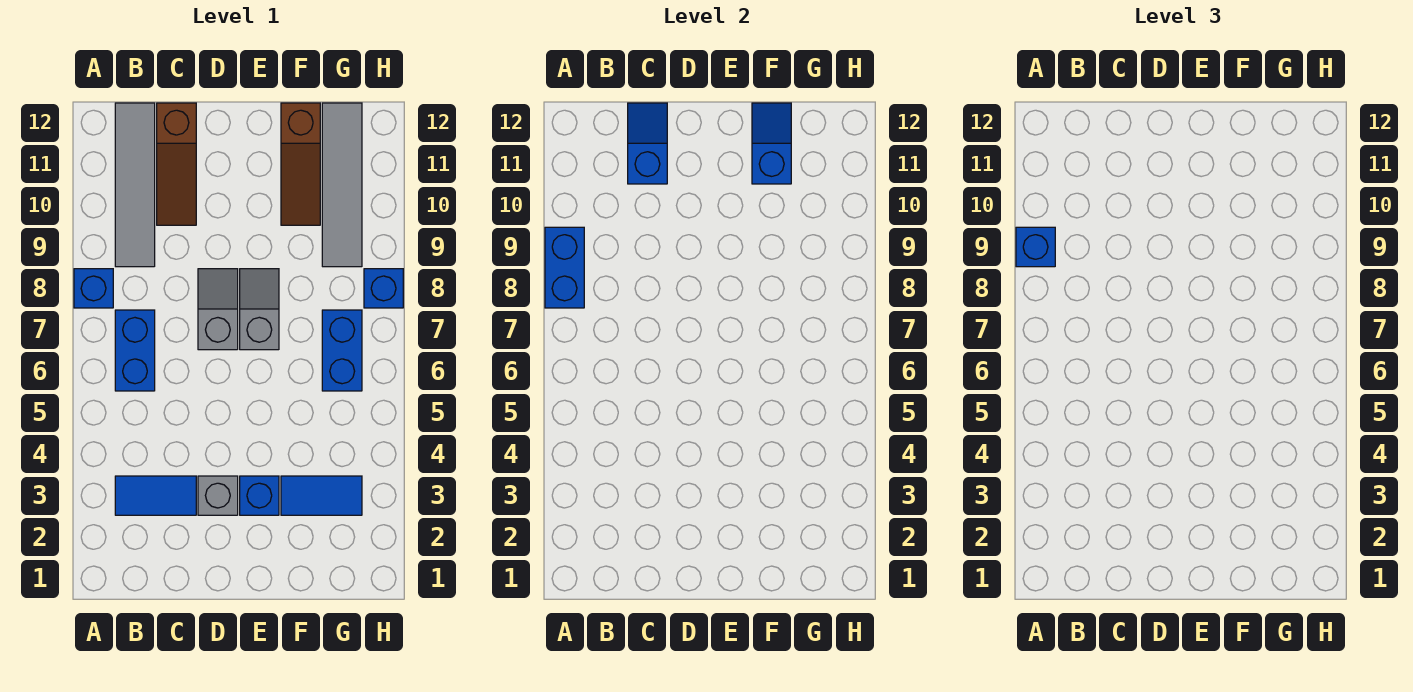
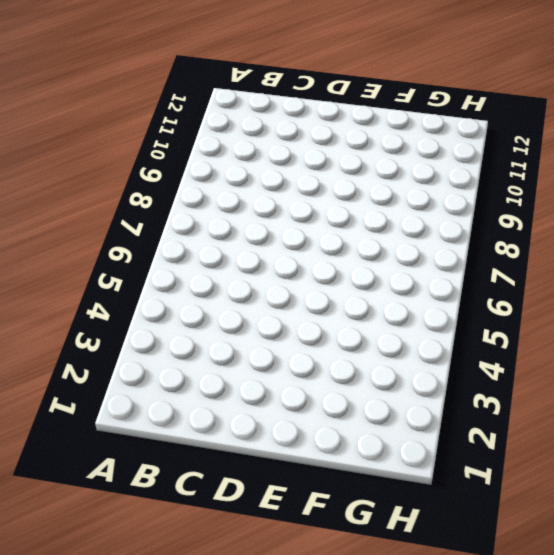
none -> blue 1x1 brick [74,269,113,308]
none -> blue 1x2 tile [115,476,196,515]
none -> blue 1x2 brick [115,310,155,391]

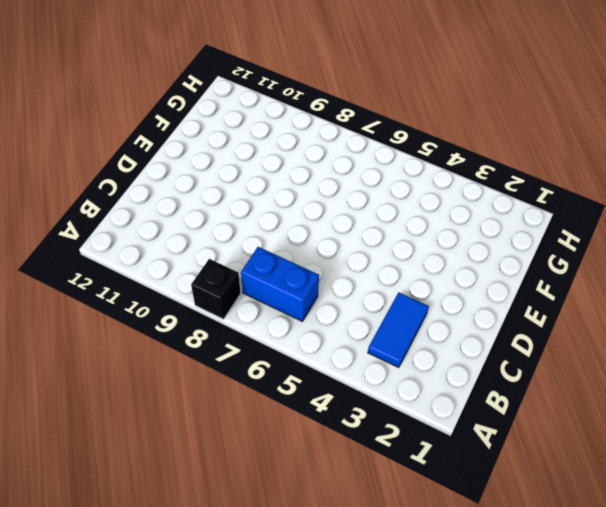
black 1x1 brick [191,259,241,319] -> blue 1x1 brick [74,269,113,308]
none -> grey 1x4 tile [115,103,155,267]
none -> brown 1x3 slope [157,103,196,225]
none -> grey 1x1 brick [198,476,238,515]

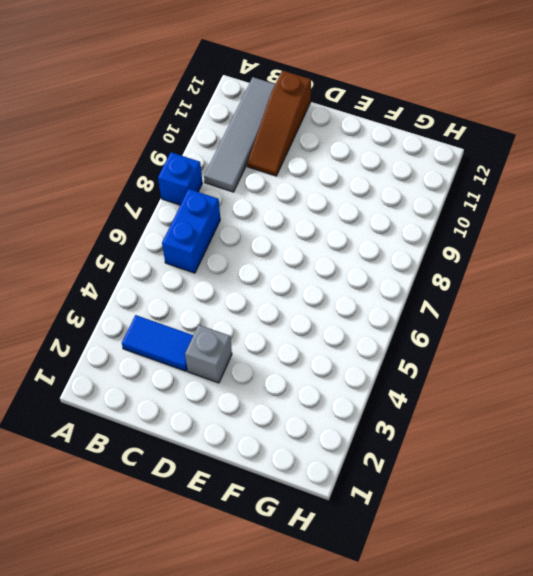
none -> grey 1x2 slope [198,269,238,350]
none -> blue 1x1 brick [240,476,279,515]
none -> grey 1x2 slope [240,269,279,350]

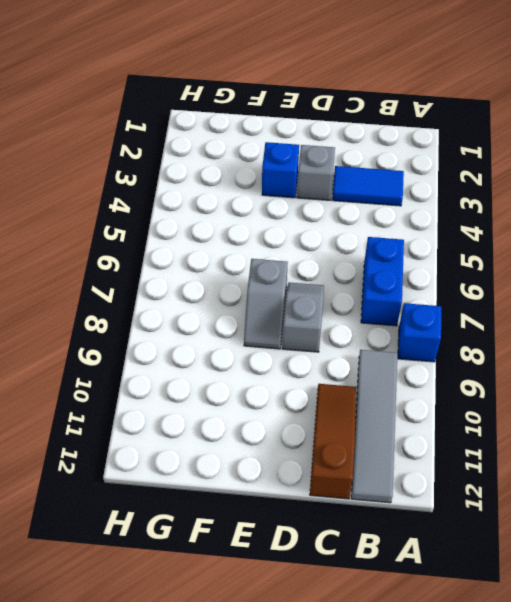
grey 1x2 slope [282,282,324,352] -> grey 1x2 slope turned to [198,269,238,350]
none -> blue 1x2 tile [281,476,362,515]
none -> brown 1x3 slope [281,103,320,225]
none -> blue 1x2 brick [322,310,362,391]

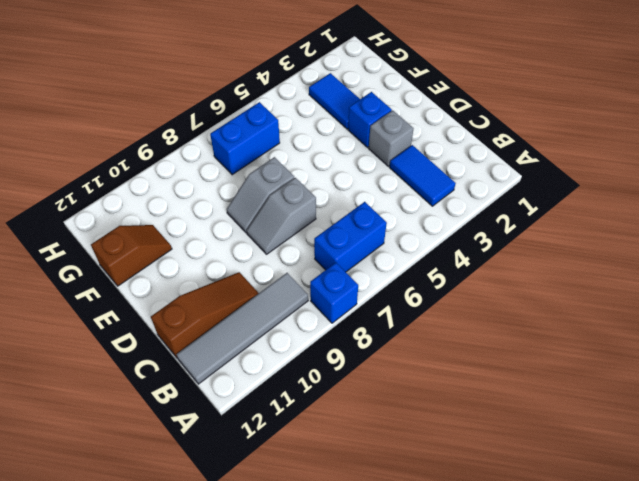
brown 1x2 slope [91,225,172,286] -> brown 1x3 slope [281,103,320,225]
none -> grey 1x4 tile [322,103,362,267]
none -> blue 1x1 brick [364,269,403,308]
none -> blue 1x2 brick [545,227,584,308]

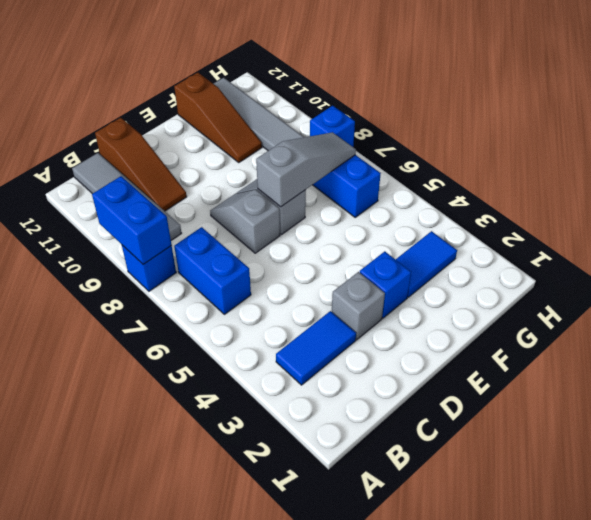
grey 1x3 slope [256,132,356,207] -> none
none -> blue 1x2 slope [628,103,667,184]
none -> blue 1x2 slope [752,103,791,184]
none -> blue 1x1 brick [1016,227,1055,267]

